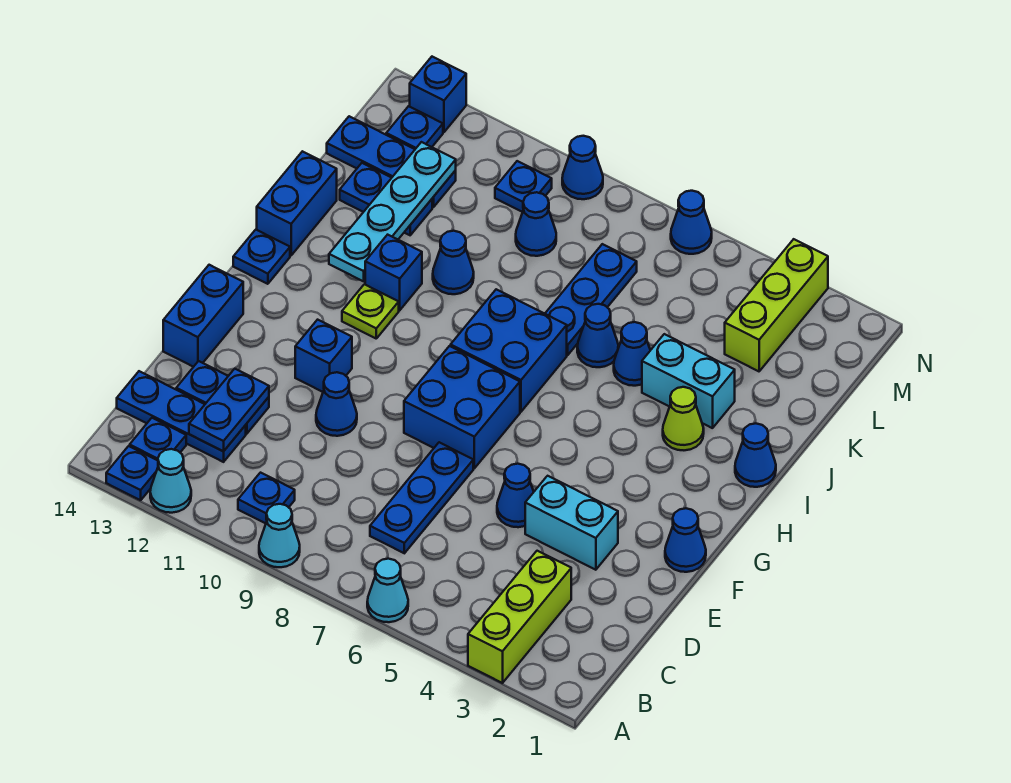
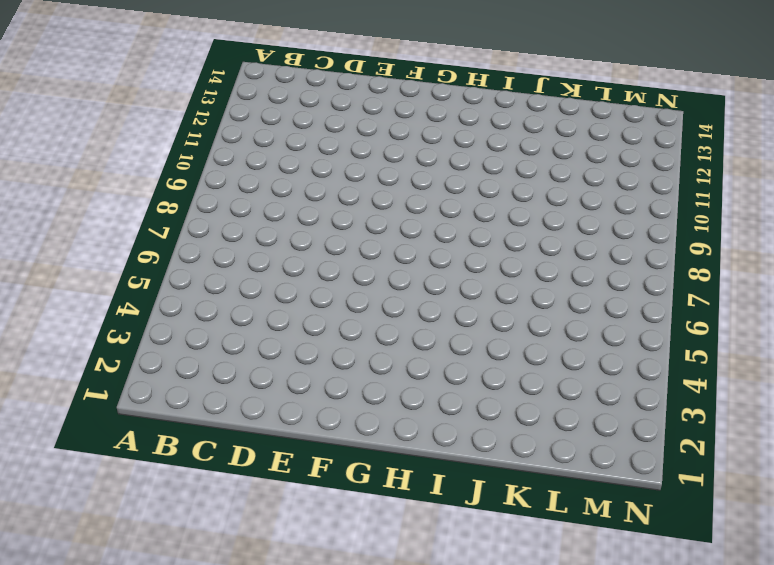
none -> lime 1x3 brick [468,551,571,683]
none -> cyan 1x1 cone [367,559,408,622]
none -> cyan 1x1 cone [259,504,300,567]
none -> cyan 1x1 cone [150,449,191,513]

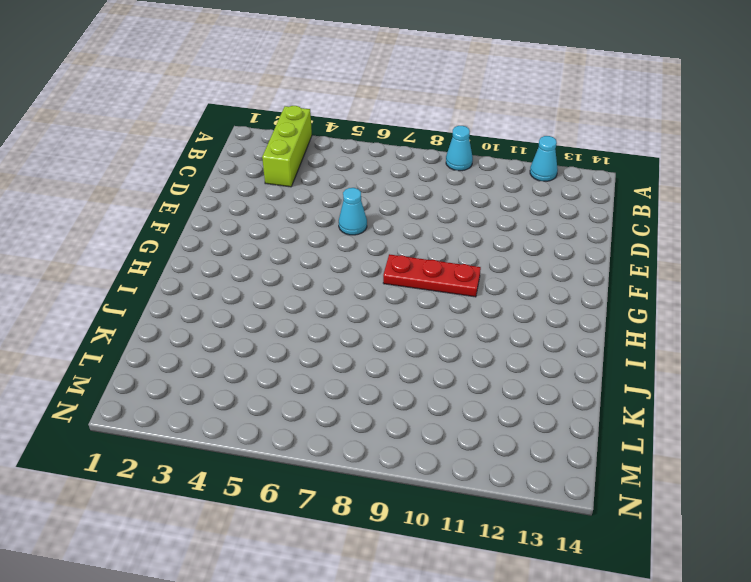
cyan 1x1 cone [339,188,367,235] -> cyan 1x1 cone moved to [367,559,408,622]
red 1x3 plate [383,254,481,297] -> blue 2x2 brick [404,346,520,468]
none -> blue 1x1 plate [106,446,158,500]
none -> blue 1x1 plate [238,473,295,523]
none -> blue 1x1 plate [130,418,186,460]
none -> blue 1x3 plate [370,442,473,553]

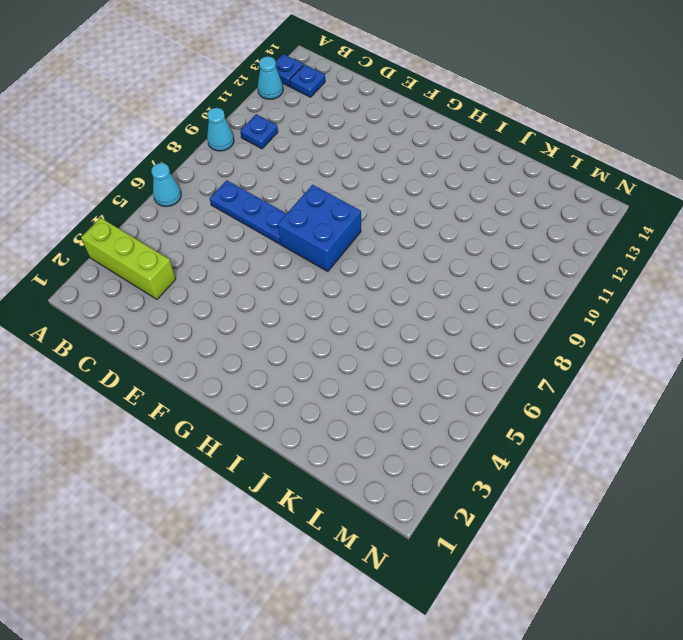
none -> blue 1x3 plate [117,371,246,462]
none -> blue 1x2 plate [176,361,269,434]
none -> cyan 1x2 brick [525,476,618,570]
none -> blue 1x1 cone [497,464,534,527]

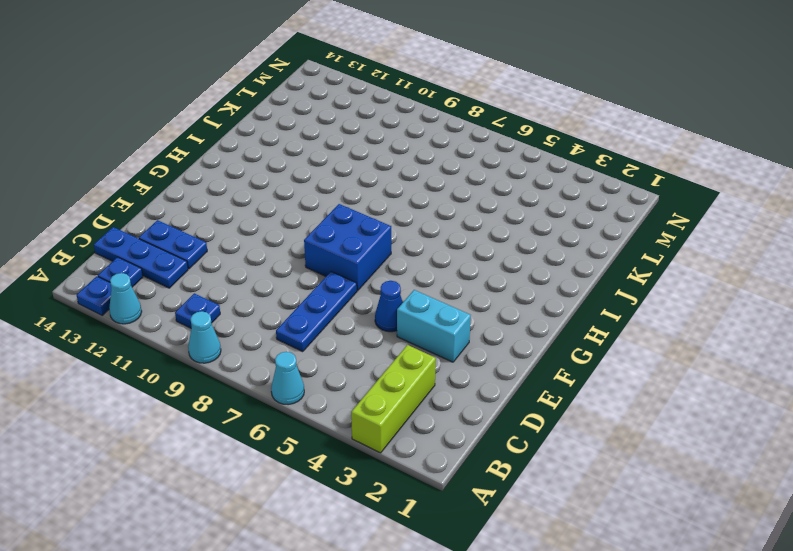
none -> blue 1x1 cone [316,372,357,436]
none -> blue 1x2 brick [163,265,243,367]
none -> blue 1x1 cone [665,508,706,572]
none -> blue 1x1 brick [295,320,352,392]

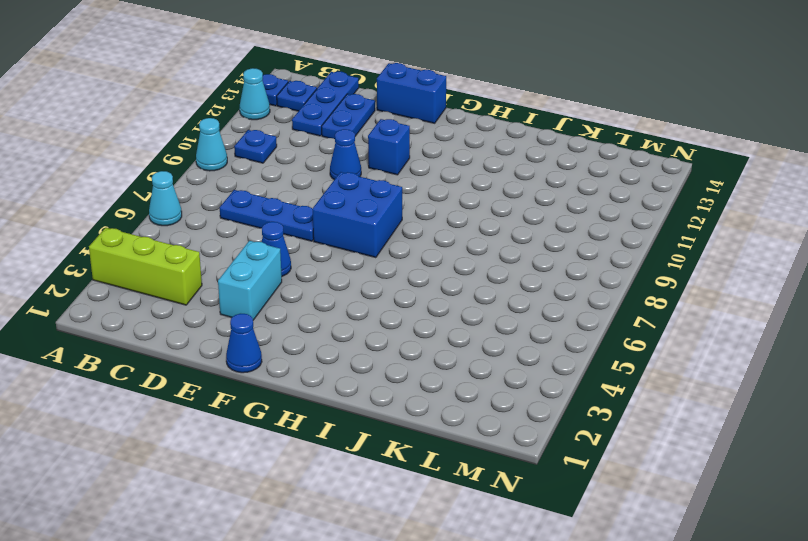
none -> blue 2x2 brick [451,289,567,412]
none -> lime 1x1 plate [342,284,399,338]
none -> blue 1x1 plate [233,230,290,284]
none -> blue 1x1 cone [735,424,776,487]

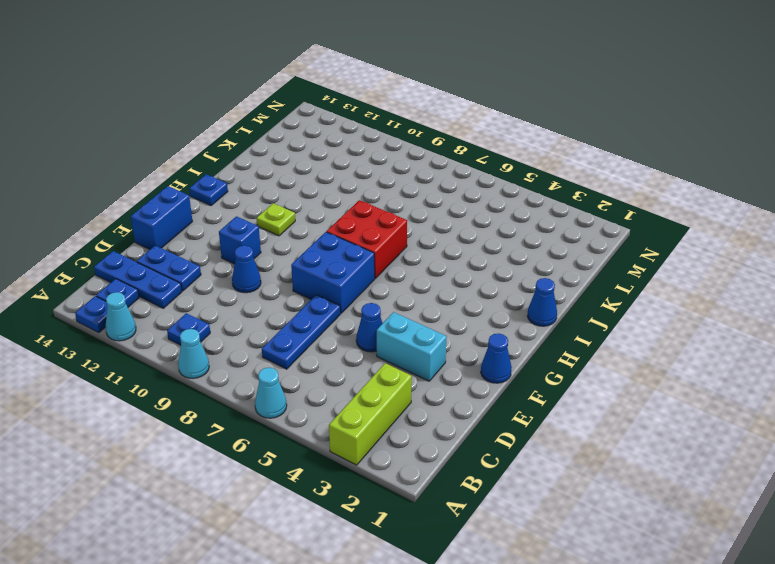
red 2x2 brick [327,200,407,278] -> blue 2x2 brick [451,289,567,412]
none -> lime 1x1 cone [663,387,704,450]
none -> blue 1x1 brick [365,235,422,310]
none -> blue 1x2 brick [257,151,337,255]
none -> cyan 1x2 brick [642,334,735,428]

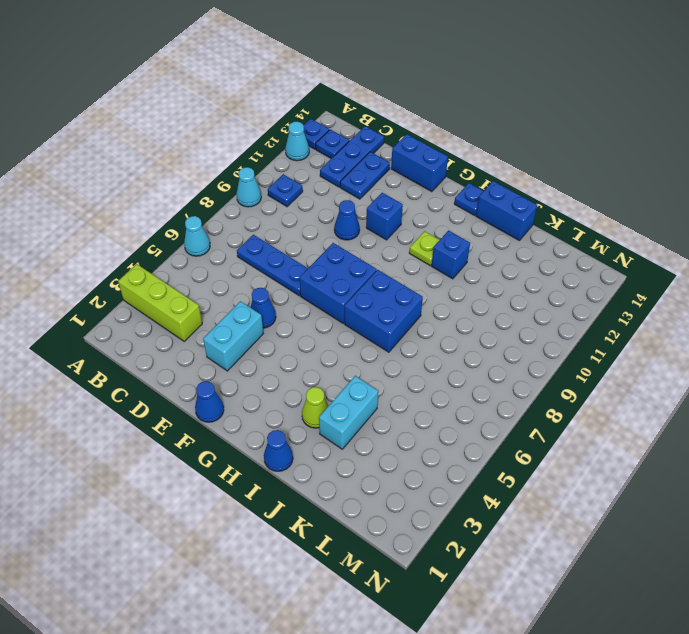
none -> blue 1x1 cone [614,322,650,386]
none -> blue 1x1 cone [577,304,618,367]
none -> blue 1x3 plate [545,244,637,355]
none -> blue 1x1 cone [433,231,474,294]

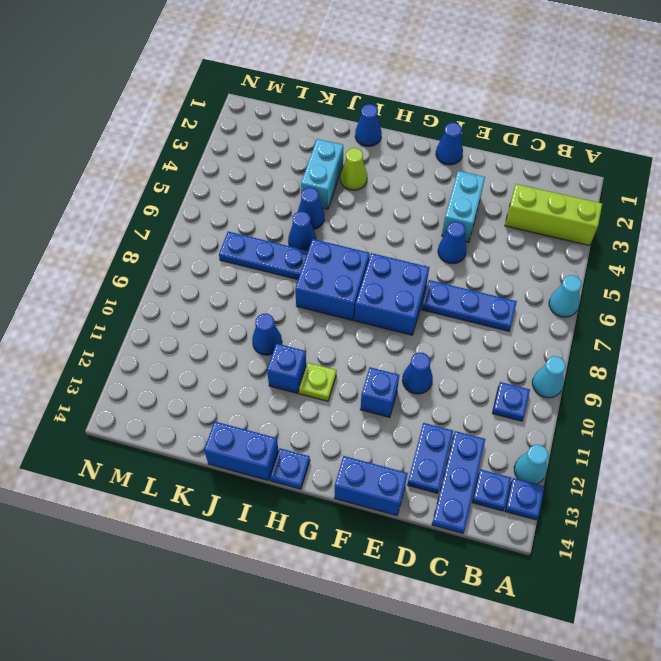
none -> blue 1x2 plate [340,163,432,235]
none -> lime 1x3 brick [725,239,828,371]
none -> blue 1x1 cone [516,192,556,256]
none -> blue 1x3 plate [327,116,456,207]

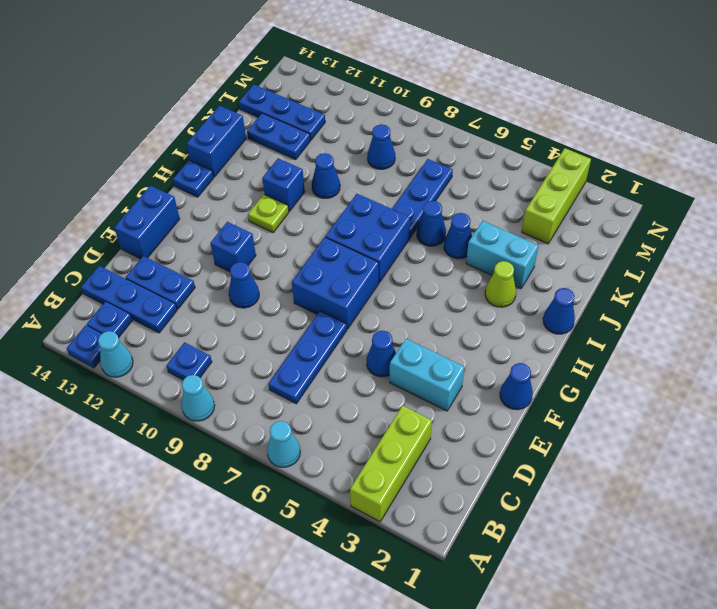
none -> blue 1x1 plate [495,161,552,212]
none -> blue 1x1 plate [386,106,443,149]
none -> blue 1x1 cone [671,191,712,254]
none -> blue 1x1 cone [562,136,603,199]

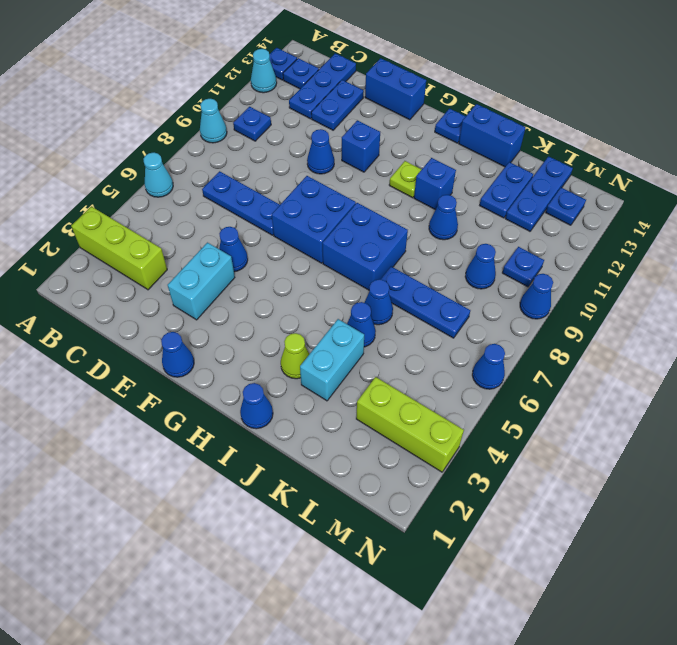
none -> blue 1x1 brick [410,57,466,132]
none -> blue 1x2 plate [189,369,269,451]
none -> cyan 1x4 plate [329,142,456,281]

